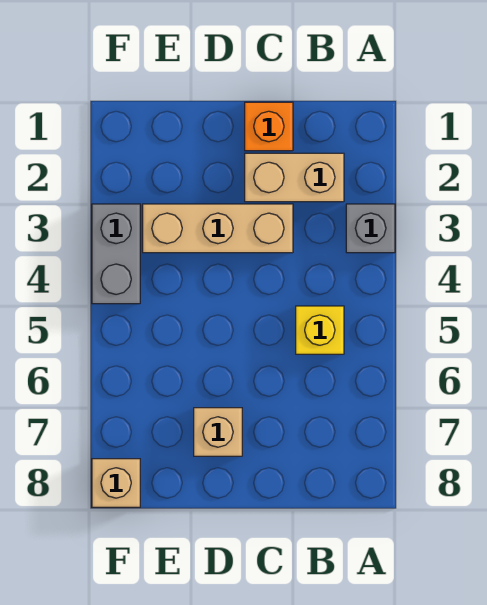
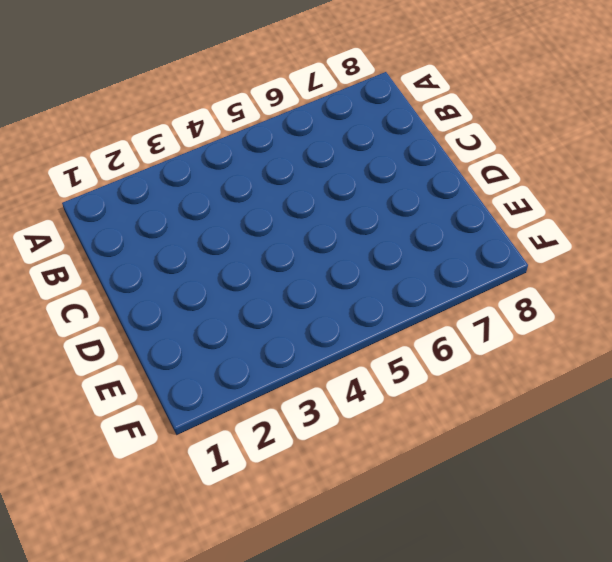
none -> grey 1x1 brick [346,204,395,253]
none -> tan 1x2 brick [245,153,344,202]

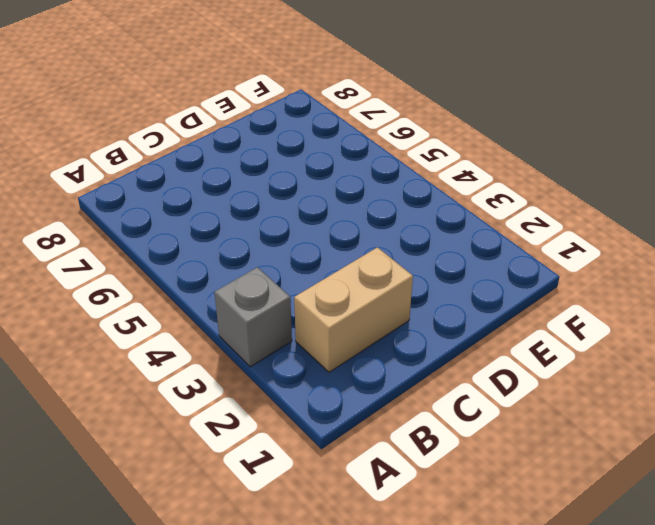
none -> yellow 1x1 brick [296,306,344,354]
none -> orange 1x1 brick [245,102,293,151]

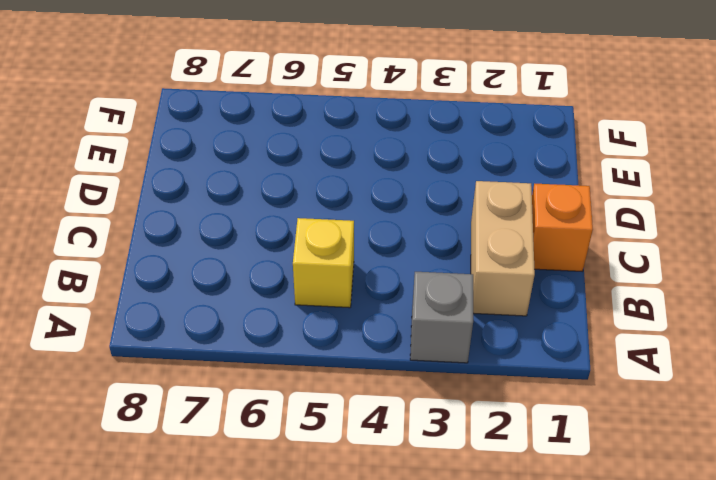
none -> tan 1x3 brick [143,204,293,253]
none -> tan 1x1 brick [194,408,242,456]

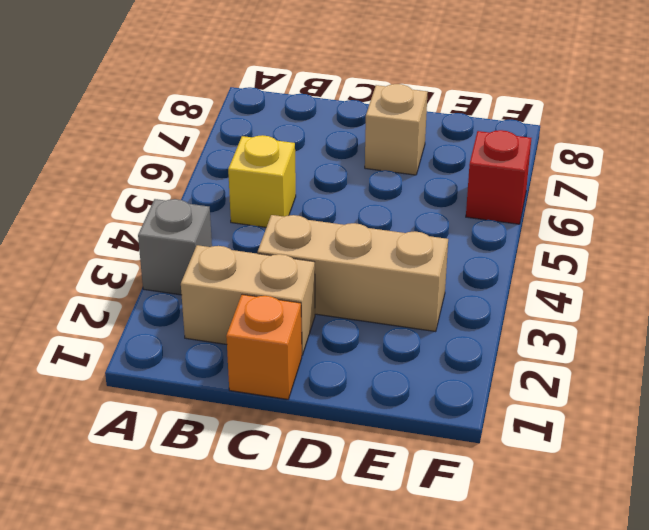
red 1x1 brick [466,130,531,224] -> none
none -> grey 1x2 brick [92,204,140,304]
none -> tan 1x1 brick [92,459,140,507]

